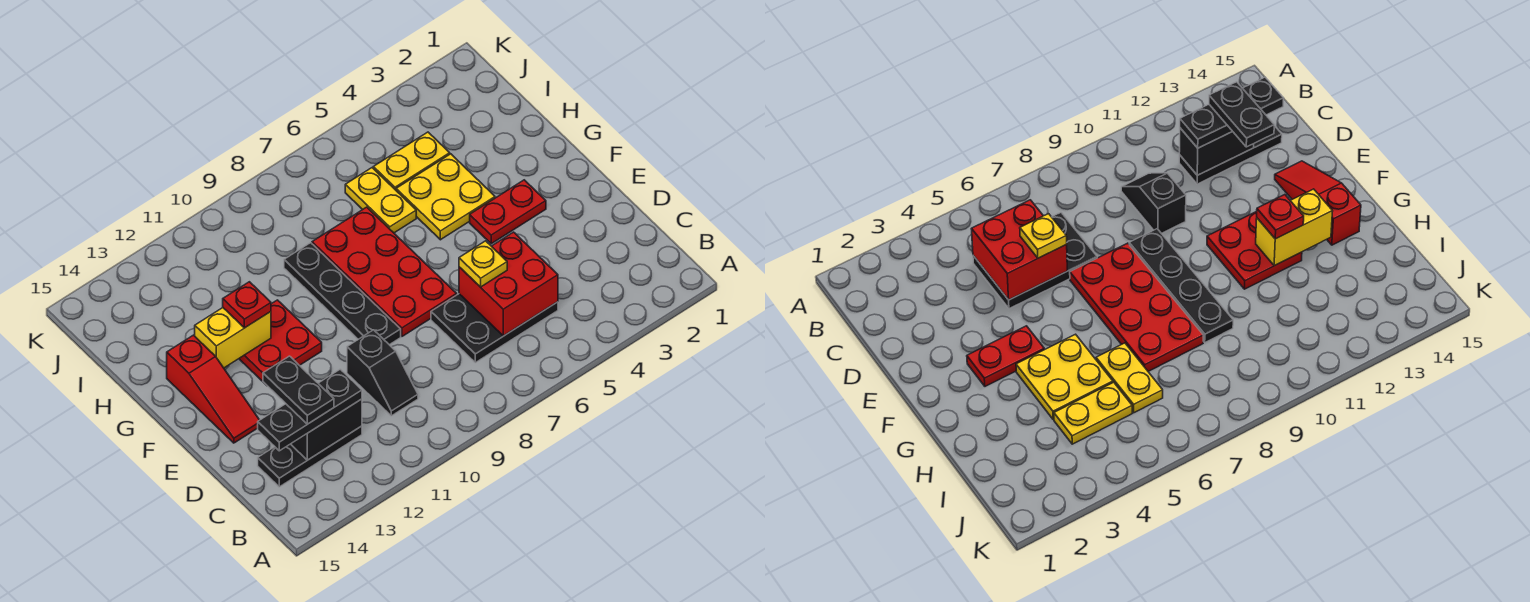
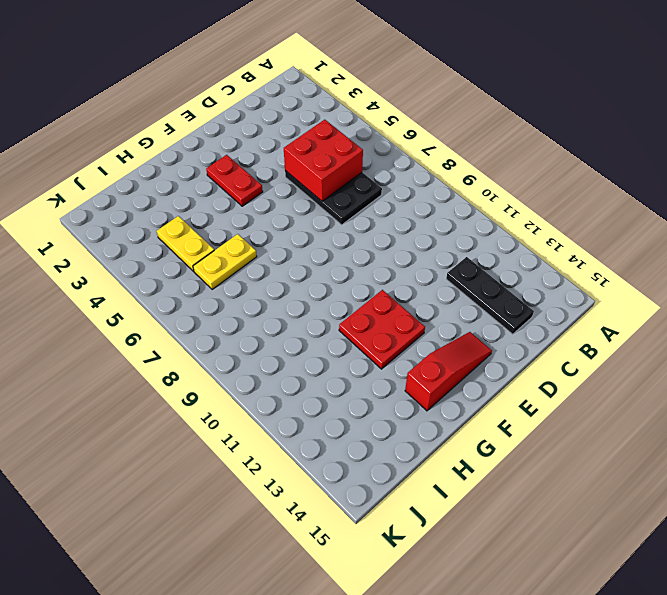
none -> black 1x2 slope [347,330,418,416]
none -> red 2x4 plate [312,207,457,336]
none -> black 1x4 plate [284,243,401,345]

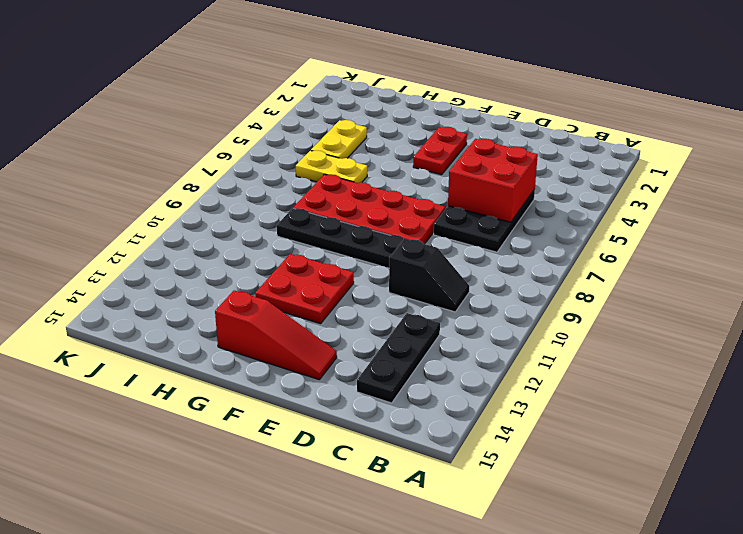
none -> yellow 2x2 plate [396,154,495,240]
none -> black 1x2 brick [291,399,362,460]
none -> yellow 1x2 brick [195,308,271,368]

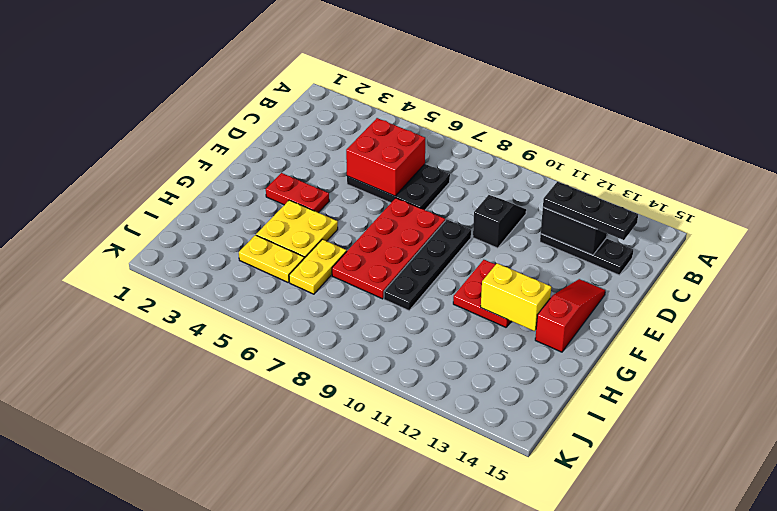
none -> yellow 1x1 plate [459,241,507,287]
none -> red 1x1 plate [223,282,271,328]
none -> black 1x2 plate [263,356,334,424]

